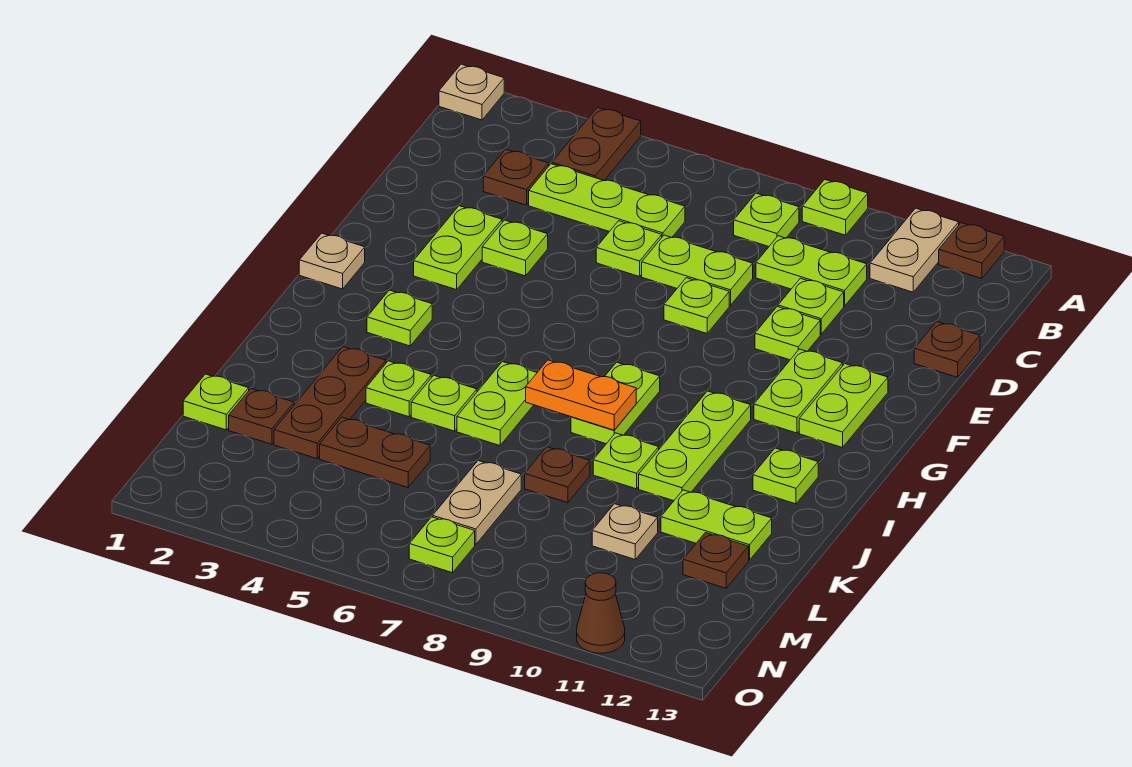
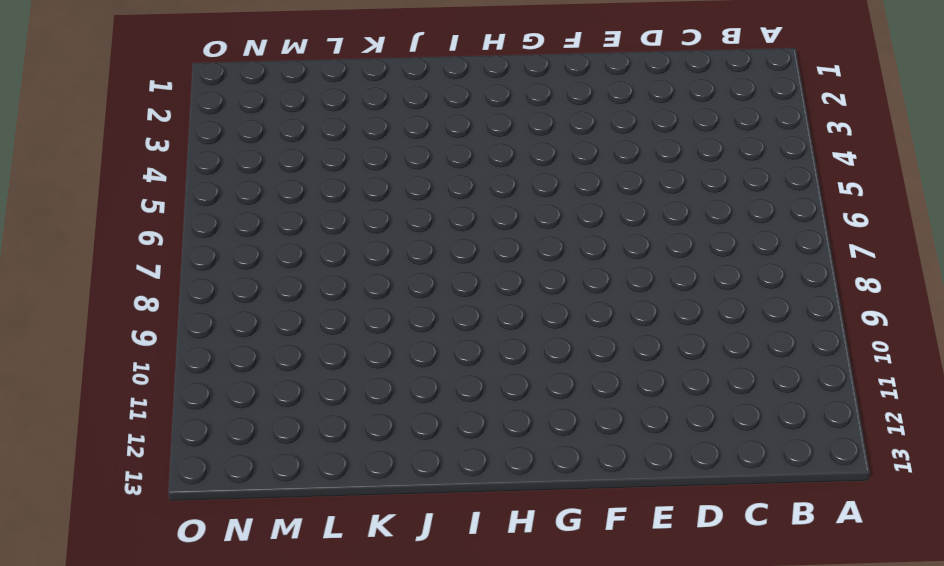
none -> tan 1x1 plate [439,64,504,120]
none -> brown 1x2 plate [552,107,641,180]
none -> lime 1x1 plate [802,180,868,235]
none -> tan 1x2 plate [870,208,959,292]

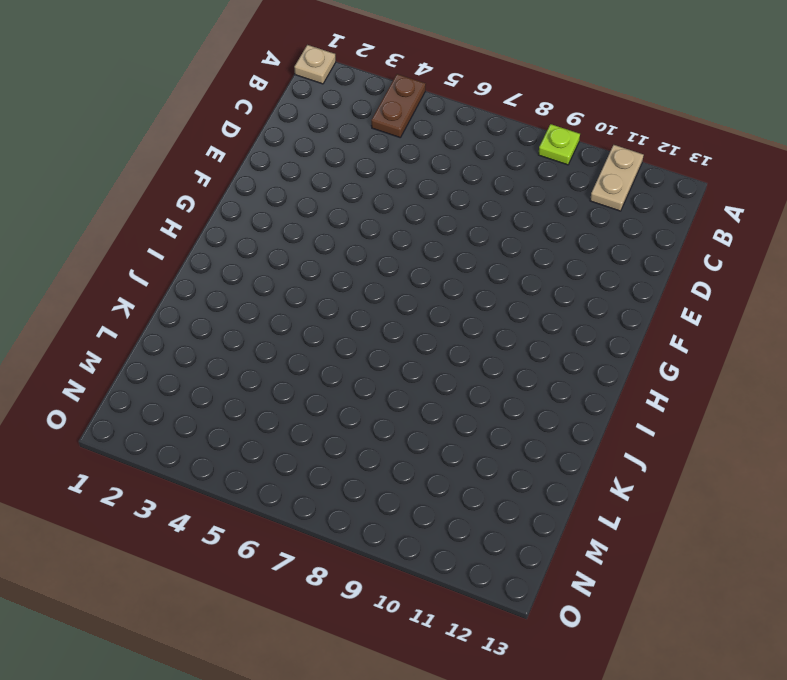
none -> brown 1x1 plate [939,223,1004,278]
none -> lime 1x1 plate [734,193,799,246]
none -> brown 1x1 plate [483,149,549,205]
none -> lime 1x3 plate [529,164,685,238]

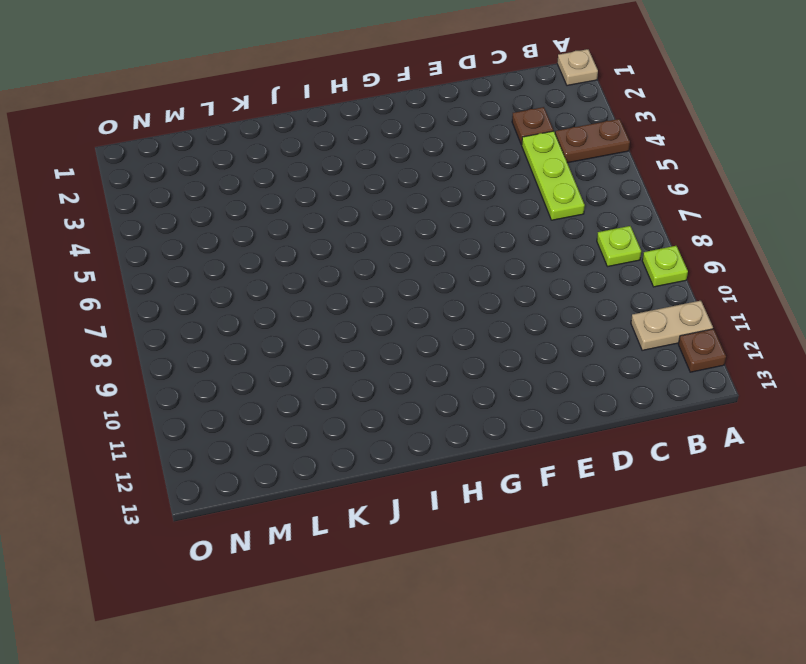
none -> lime 1x2 plate [756,236,867,306]
none -> lime 1x1 plate [596,221,662,277]
none -> lime 1x2 plate [642,235,753,305]
none -> lime 1x1 plate [778,278,844,334]

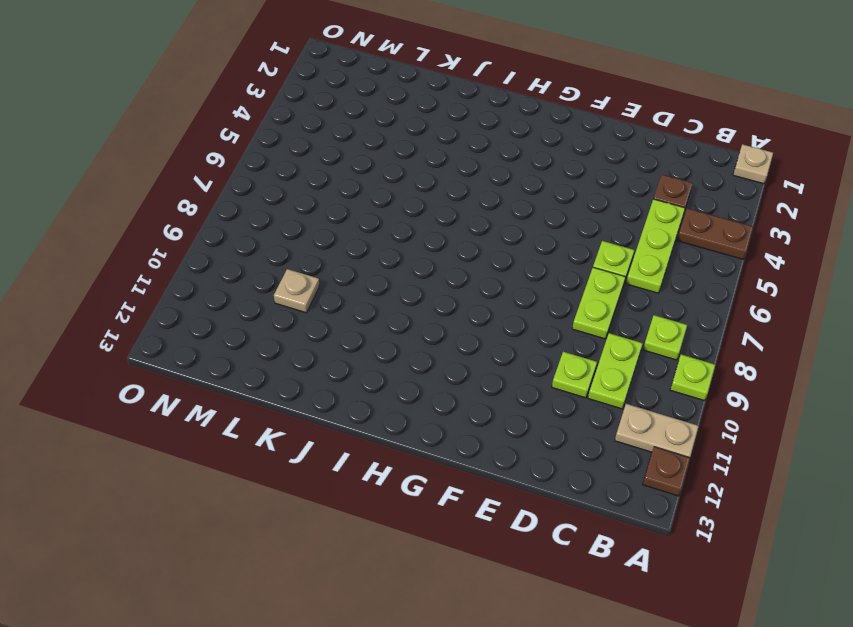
none -> brown 1x1 plate [914,322,980,377]
none -> lime 1x2 plate [414,206,502,290]
none -> lime 1x1 plate [482,220,548,276]
none -> lime 1x1 plate [664,278,729,333]

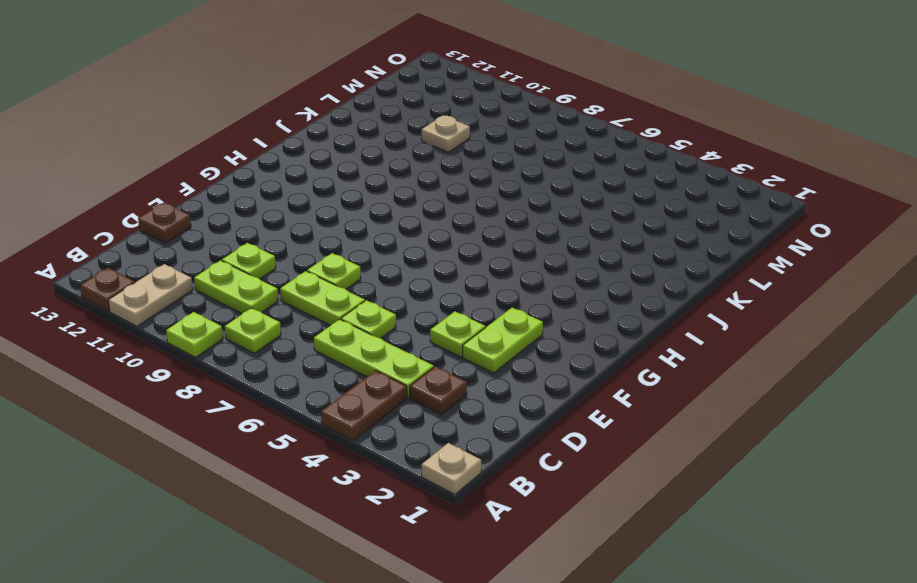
none -> lime 1x1 plate [755,307,820,360]
none -> lime 1x2 plate [754,349,843,433]
none -> lime 1x2 plate [799,364,888,448]
none -> tan 1x1 plate [299,233,365,289]

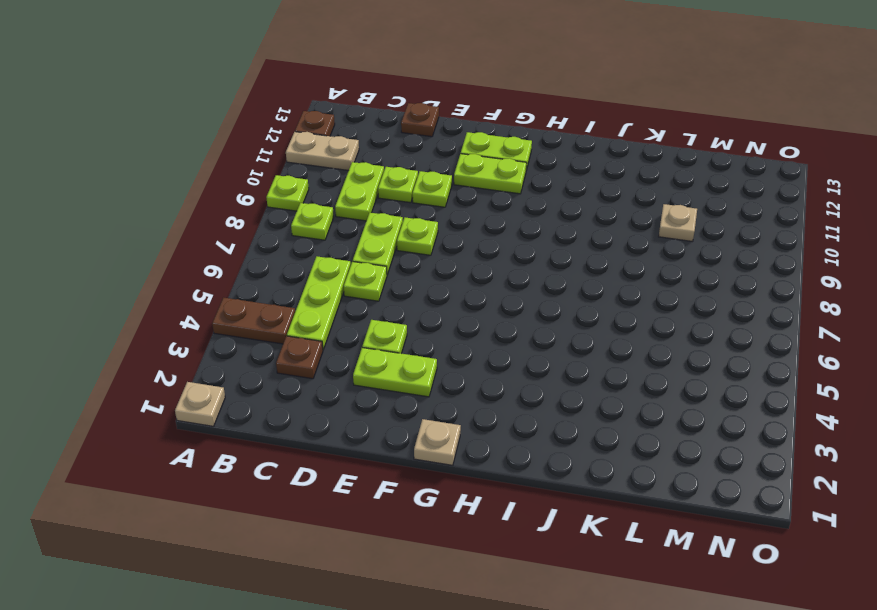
none -> lime 1x1 plate [367,290,432,346]
none -> lime 1x2 plate [571,362,660,444]
none -> lime 1x3 plate [639,391,751,501]
none -> lime 1x2 plate [457,362,537,446]

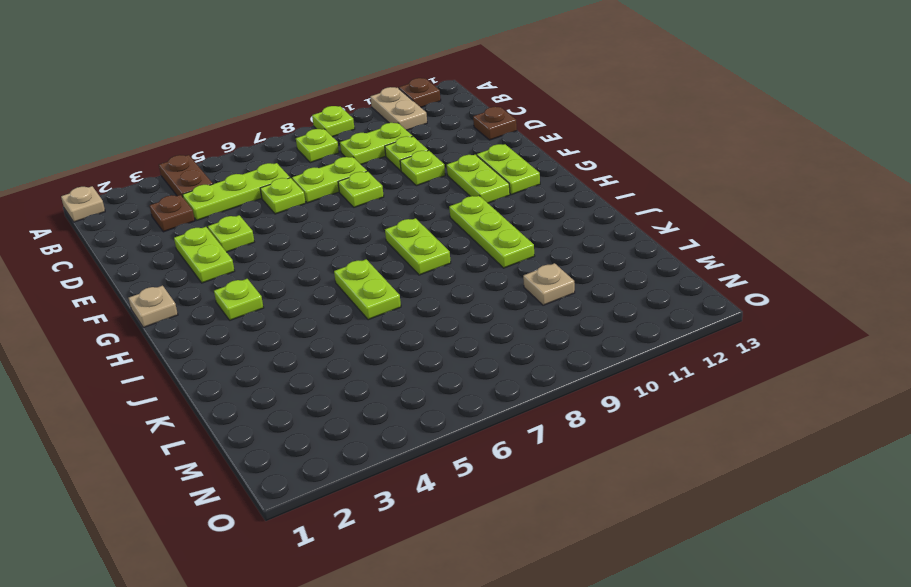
none -> lime 1x1 plate [753,448,818,504]
none -> brown 1x3 plate [274,347,386,459]
none -> lime 1x1 plate [366,361,431,417]
none -> lime 1x1 plate [411,375,477,431]

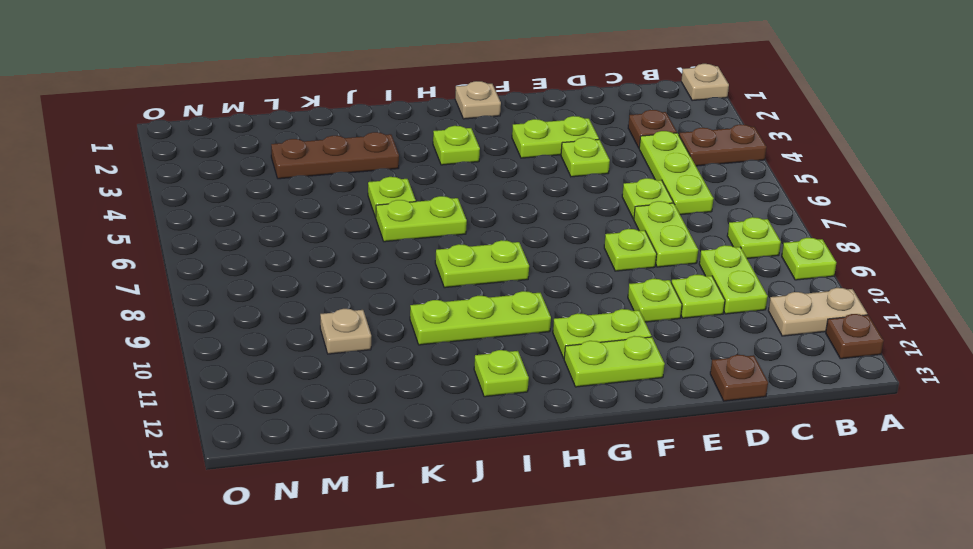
none -> lime 1x1 plate [366,361,431,417]
none -> lime 1x1 plate [593,433,659,489]
none -> brown 1x1 plate [525,447,590,503]
none -> lime 1x2 plate [661,490,772,560]

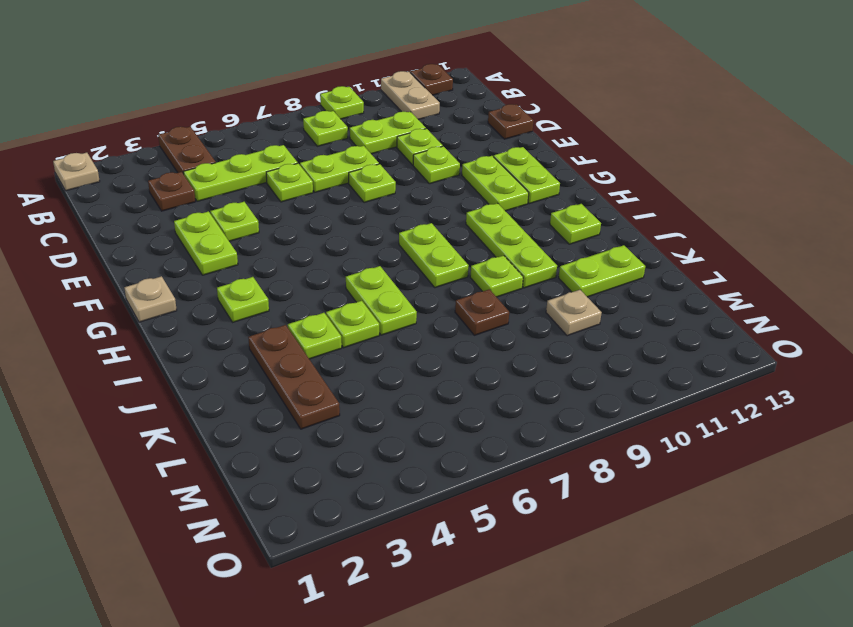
none -> lime 1x1 plate [183,374,249,430]
none -> brown 1x1 plate [229,389,294,444]
none -> brown 1x2 plate [320,417,430,487]
none -> tan 1x2 plate [433,461,521,545]

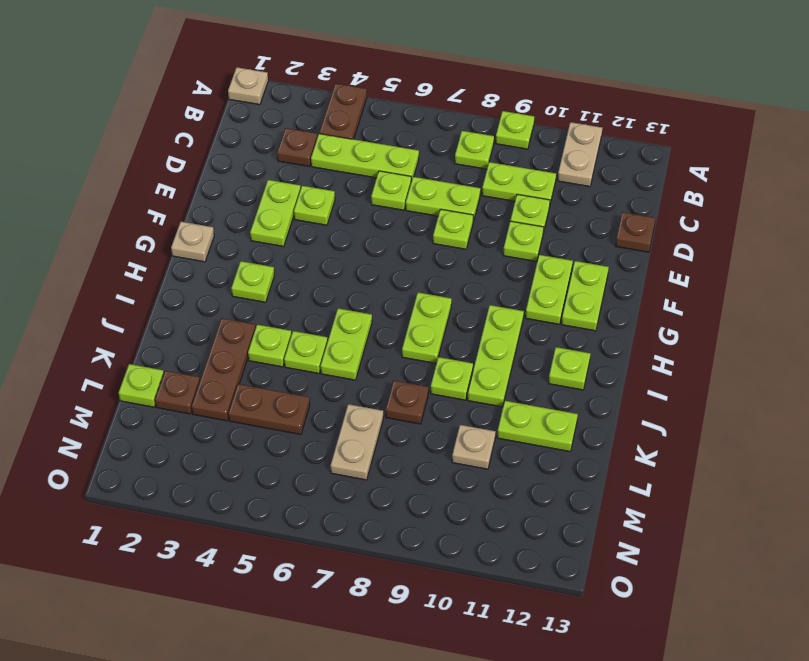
none -> brown 1x1 plate [939,223,1004,278]
none -> brown 1x1 plate [683,533,749,588]
none -> lime 1x1 plate [409,517,475,573]
none -> brown 1x1 cone [577,573,625,653]

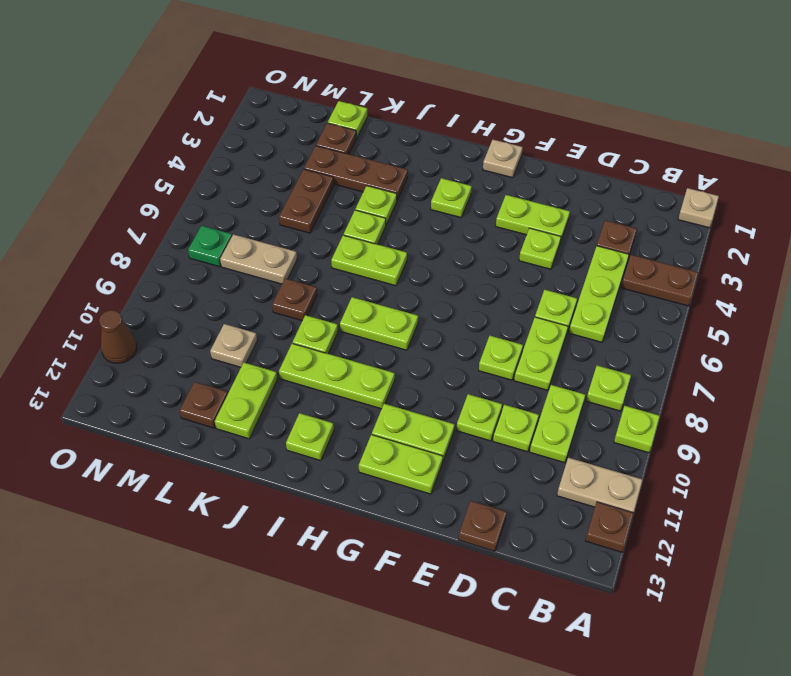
green 1x1 plate [188,226,232,267] -> lime 1x1 plate [409,517,475,573]
none -> orange 1x2 plate [526,360,636,430]

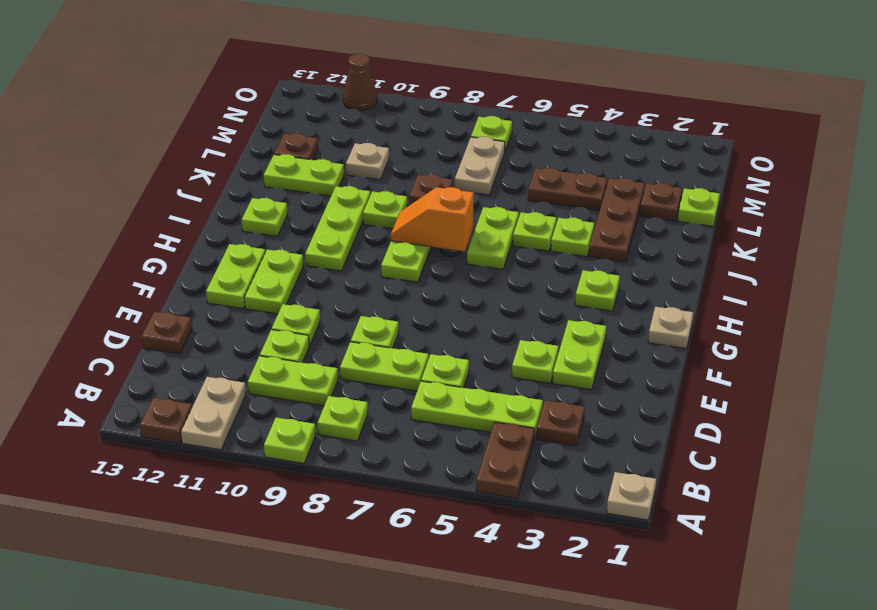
orange 1x2 slope [391,187,474,252] -> orange 1x2 plate [526,360,636,430]

